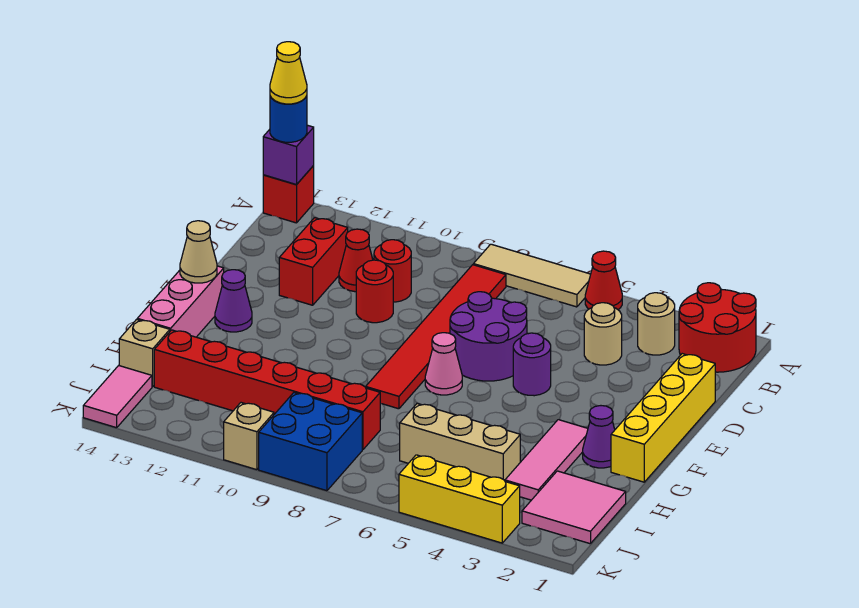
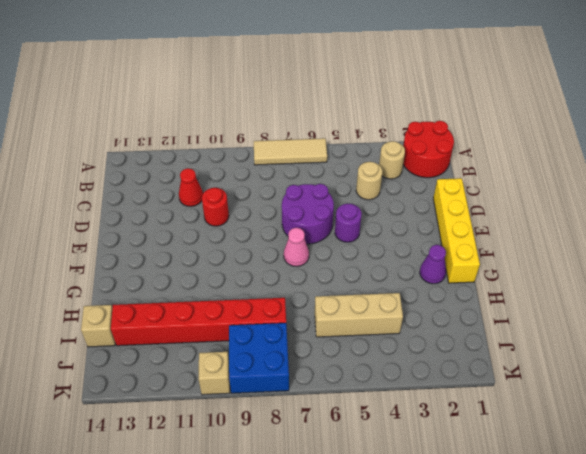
none -> red 1x1 cone [585,251,622,309]
none -> red 1x1 brick [263,166,314,223]
none -> red 1x6 tile [366,265,506,409]
none -> red 1x1 round brick [374,240,411,302]

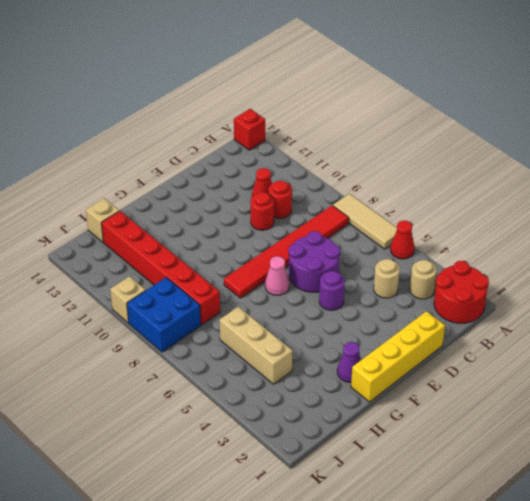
none -> red 1x2 brick [279,218,348,305]
none -> purple 1x1 cone [215,270,252,332]
none -> pink 1x3 brick [137,266,224,337]
none -> pink 1x3 tile [505,420,588,500]

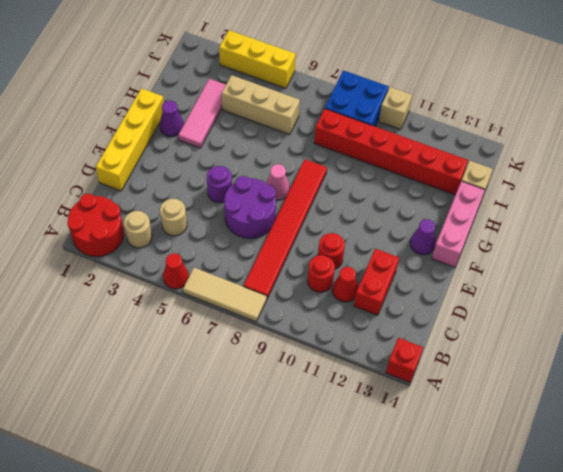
none -> pink 2x2 tile [522,471,626,544]
none -> pink 1x2 tile [83,366,152,428]
none -> purple 1x1 brick [263,125,314,185]
none -> tan 1x1 cone [180,221,217,283]

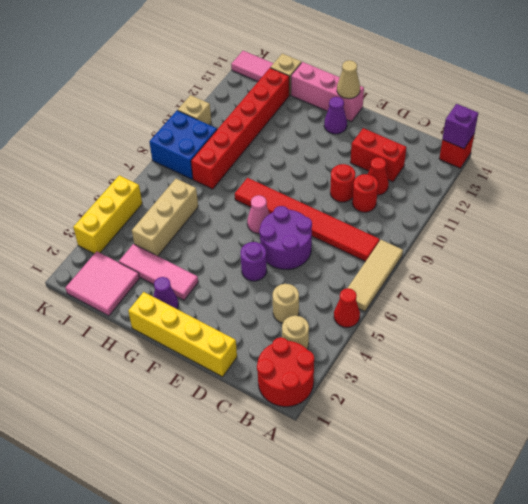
none -> blue 1x1 round brick [270,96,307,142]
none -> yellow 1x1 cone [270,42,307,104]

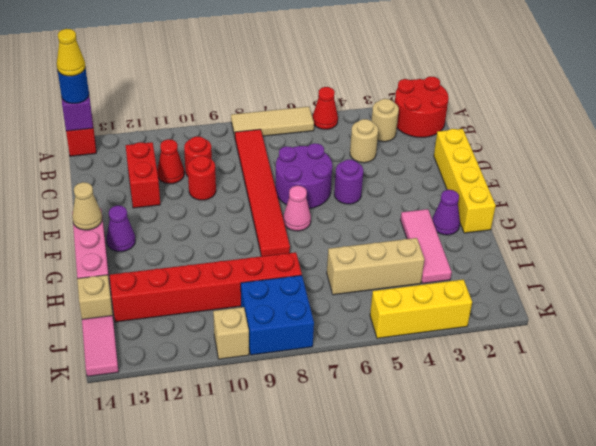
none -> pink 2x2 tile [522,471,626,544]

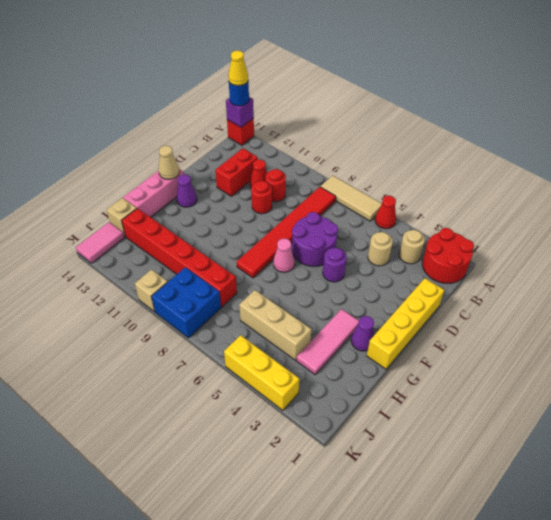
none -> pink 2x2 tile [522,471,626,544]

